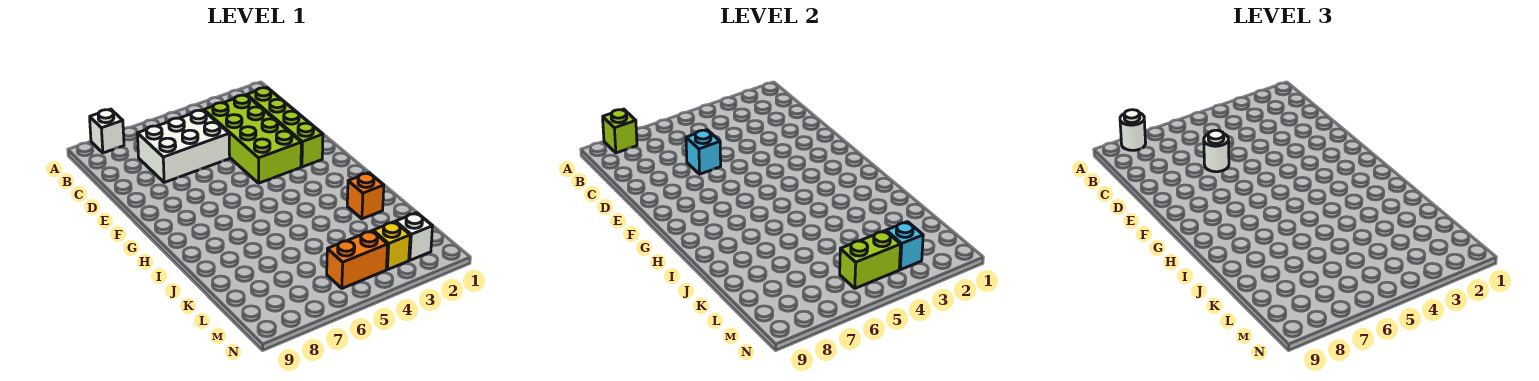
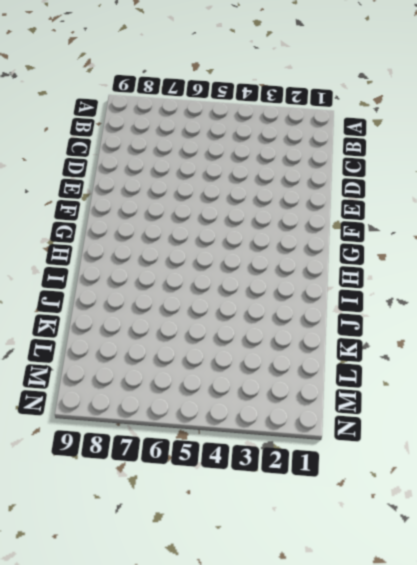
none -> white 1x1 brick [90,109,124,153]
none -> lime 1x4 brick [247,87,323,167]
none -> lime 2x4 brick [204,95,301,183]

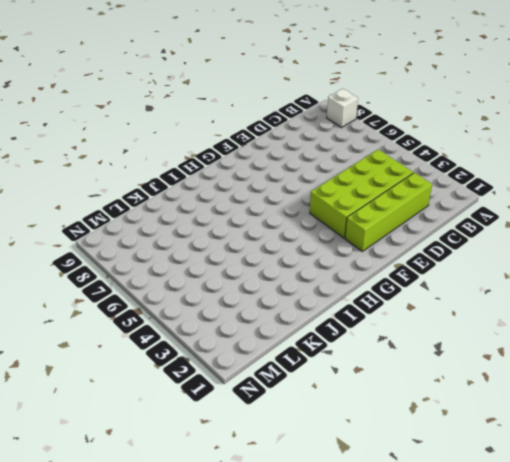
none -> white 2x3 brick [137,110,230,183]
none -> orange 1x1 brick [347,173,384,219]
none -> white 1x1 brick [396,213,433,260]

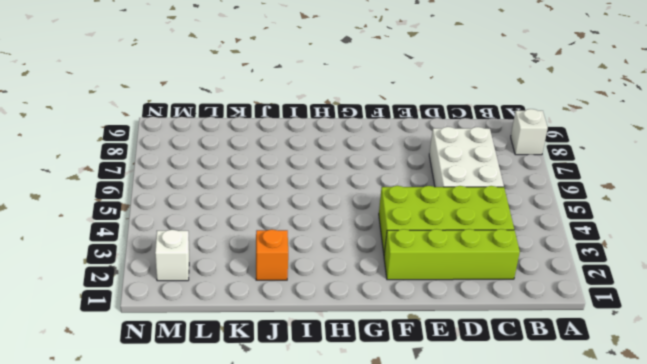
none -> yellow 1x1 brick [373,222,410,270]
none -> orange 1x2 brick [327,231,388,288]
none -> lime 1x1 brick [603,109,637,153]

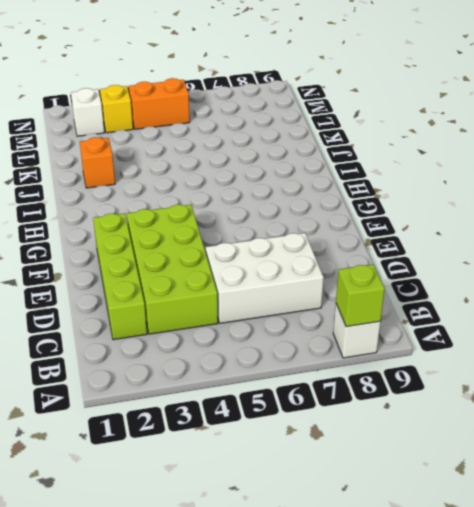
none -> cyan 1x1 brick [686,130,721,174]
none -> cyan 1x1 brick [886,222,923,270]
none -> lime 1x2 brick [840,231,901,288]

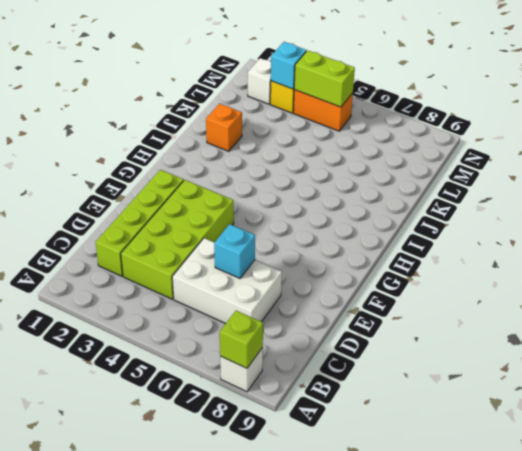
none -> white 1x1 round brick [1120,110,1146,150]
none -> white 1x1 round brick [1204,130,1229,172]

